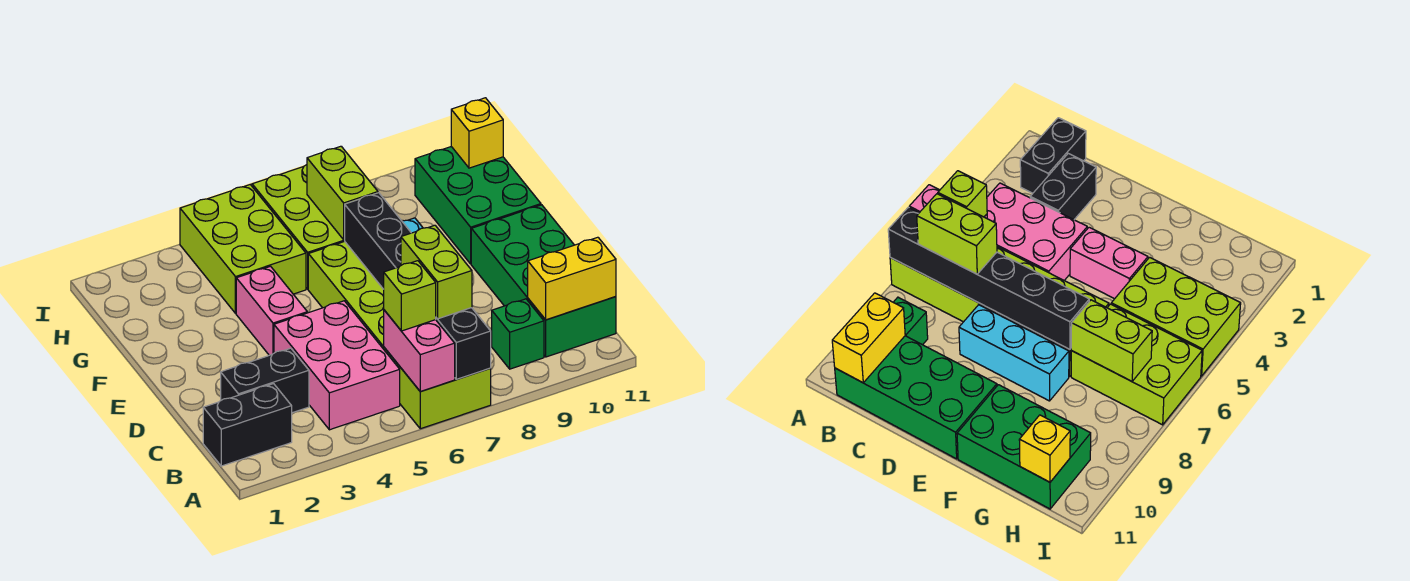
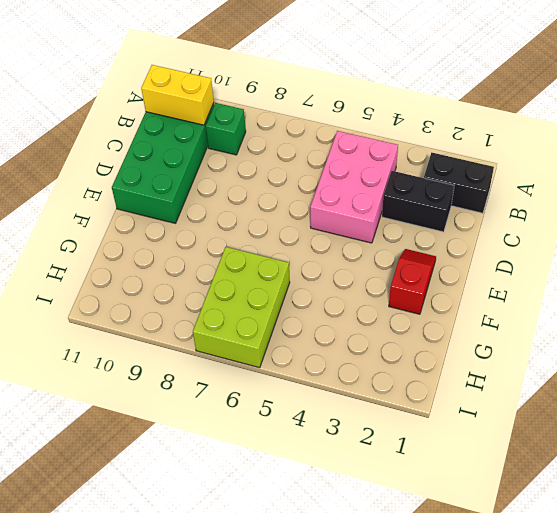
red 1x2 slope [389,249,436,314] -> none
none -> lime 2x6 brick [308,241,491,429]
none -> cyan 1x3 brick [959,305,1069,401]
none -> pink 1x2 brick [236,266,307,355]

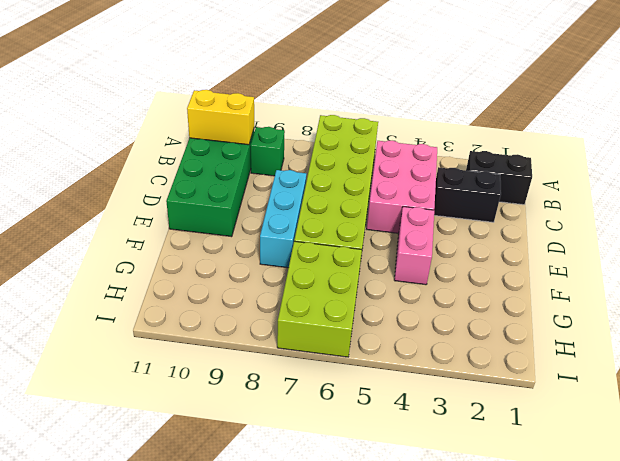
none -> green 2x3 brick [415,147,541,264]
none -> lime 2x3 brick [180,185,306,313]
none -> pink 1x2 brick [384,310,455,392]

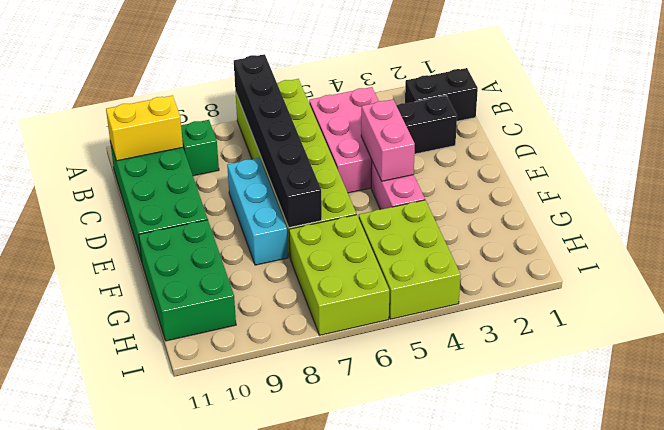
pink 1x2 brick [361,99,415,181] -> pink 1x2 brick moved to [384,310,455,392]
none -> lime 1x2 brick [307,146,378,240]
none -> yellow 1x1 brick [451,98,503,168]
none -> lime 1x1 brick [384,261,436,331]

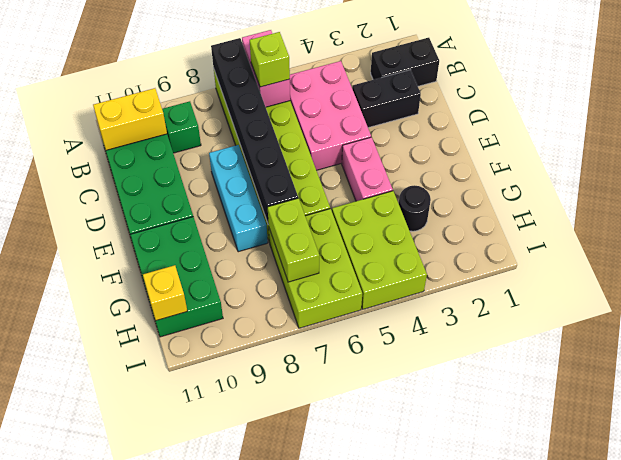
black 1x1 round brick [399,185,431,231] -> none
none -> lime 1x2 brick [401,225,472,319]

